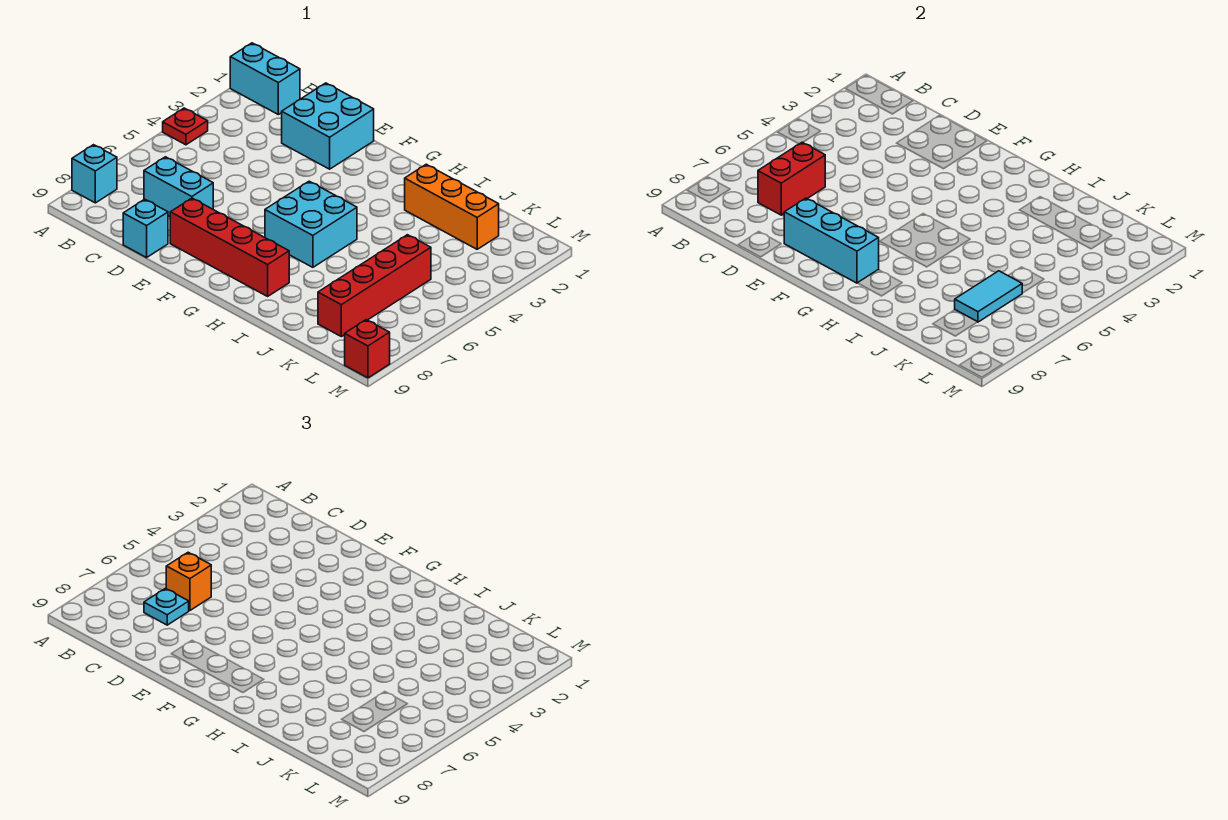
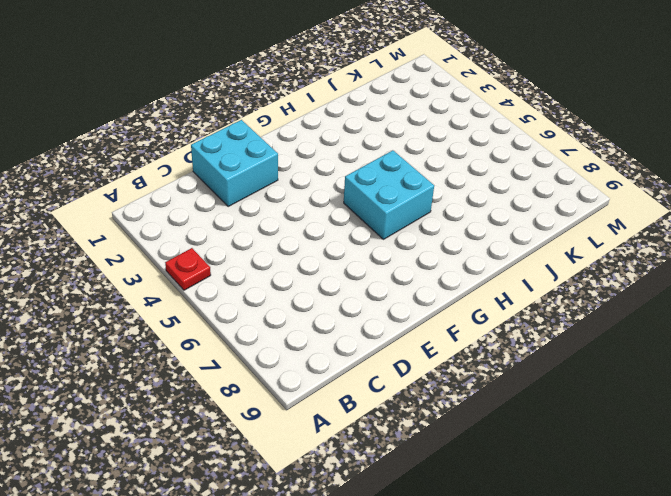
none -> cyan 1x2 brick [230,43,300,115]
none -> cyan 1x1 brick [72,145,117,203]
none -> cyan 1x2 brick [144,157,213,217]

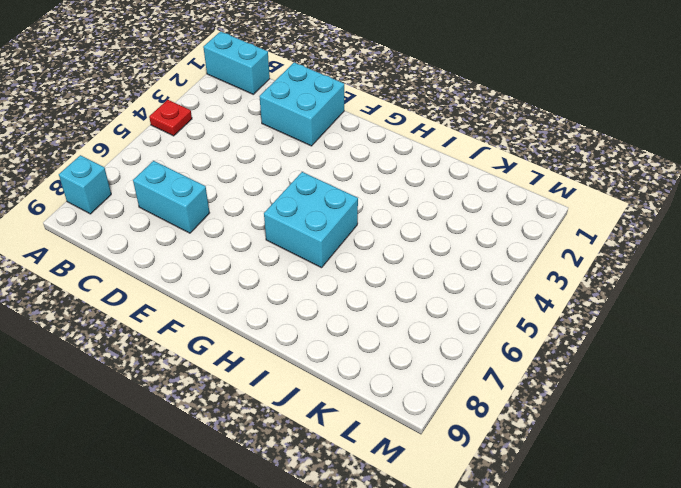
none -> cyan 1x1 brick [123,199,168,258]
none -> red 1x4 brick [170,198,289,296]
none -> orange 1x3 brick [405,164,499,249]

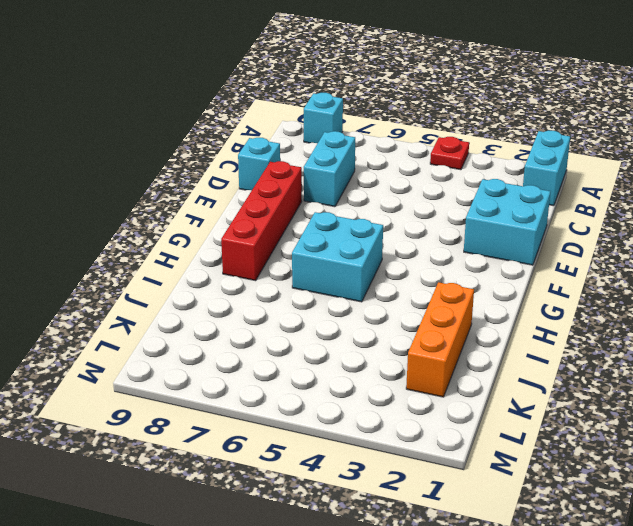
none -> red 1x4 brick [318,235,431,337]
none -> red 1x1 brick [345,320,390,378]
none -> red 1x2 brick [758,142,825,215]

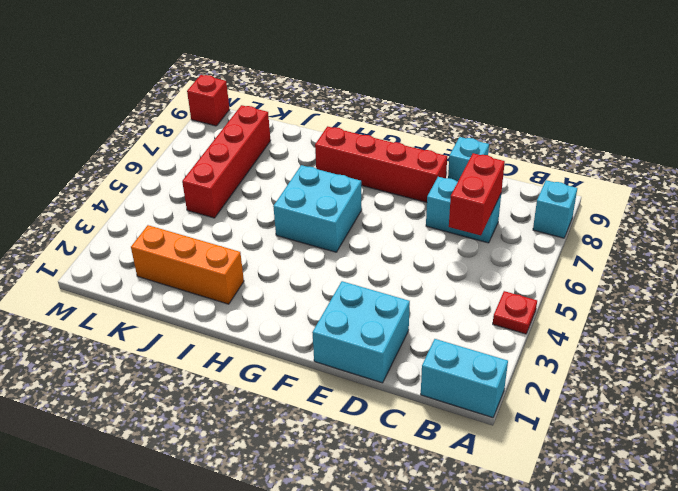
none -> cyan 1x3 brick [784,198,879,283]
none -> cyan 1x2 tile [955,271,1022,322]
none -> orange 1x1 brick [166,552,211,611]

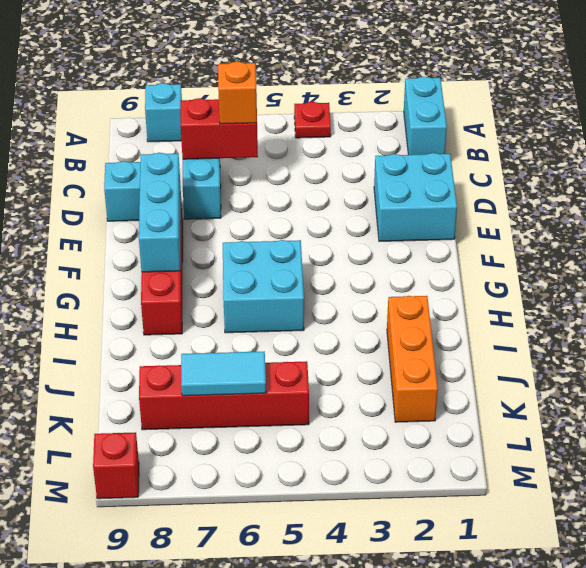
none -> cyan 1x1 plate [144,588,189,625]

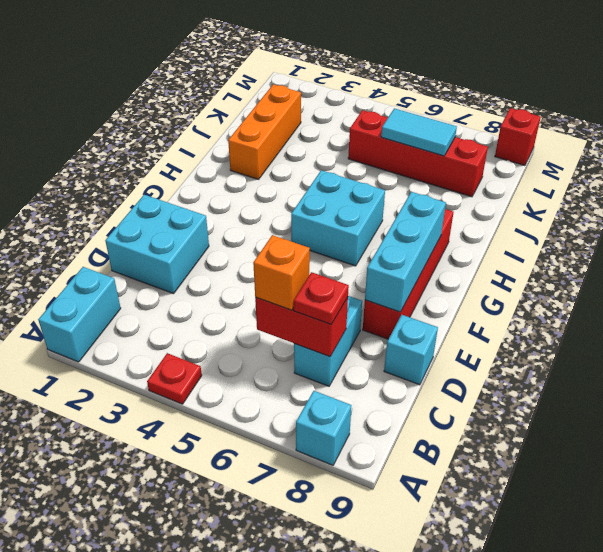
red 1x1 plate [294,272,349,324] -> cyan 1x1 plate [144,588,189,625]

